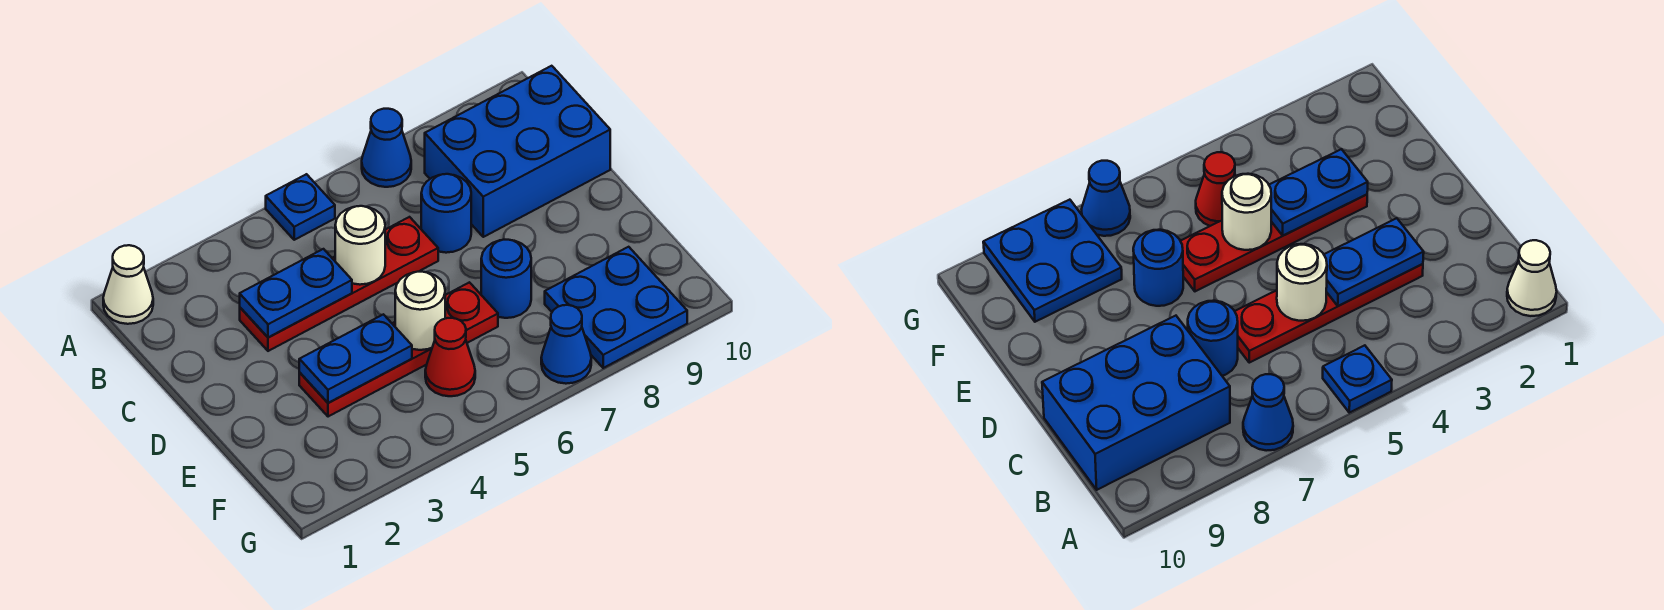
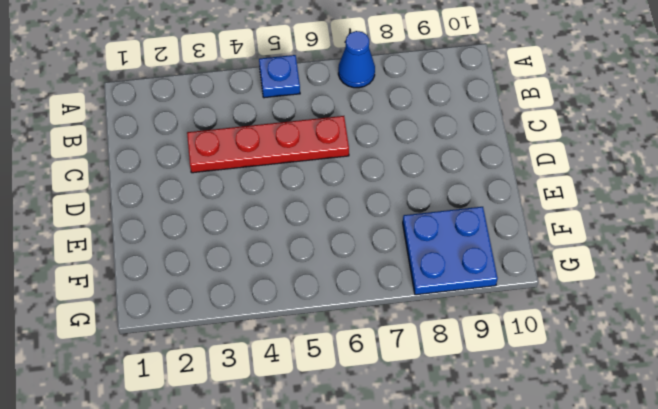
none -> white 1x1 cone [103,245,153,324]
none -> blue 2x3 brick [425,66,610,237]
none -> blue 1x1 round brick [421,174,471,253]

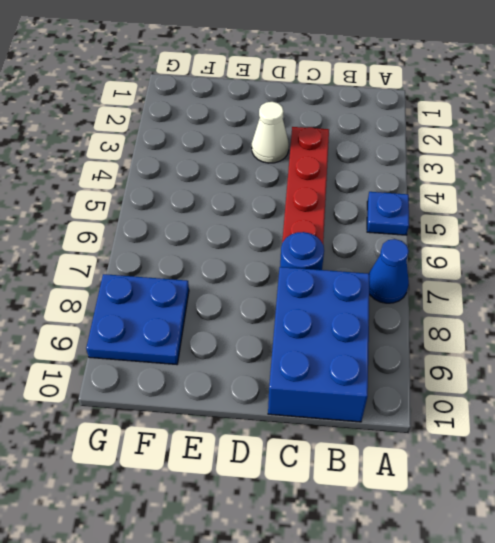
white 1x1 cone [252,102,289,163] -> white 1x1 cone moved to [103,245,153,324]
none -> red 1x4 plate [299,282,498,417]
none -> blue 1x1 round brick [481,240,531,318]
none -> red 1x1 cone [425,318,475,396]

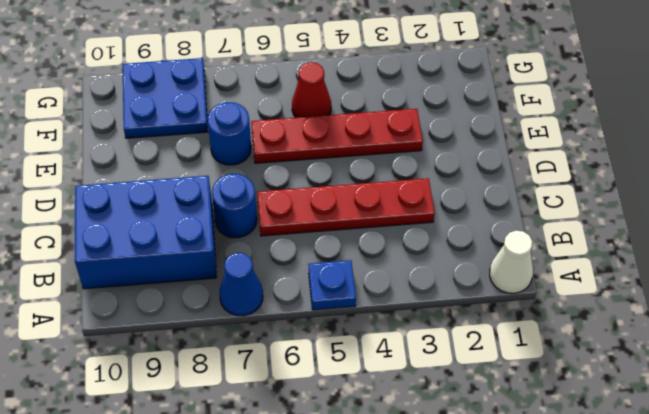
none -> blue 1x1 cone [541,305,591,384]
none -> blue 1x2 plate [240,249,352,338]
none -> white 1x1 round brick [335,206,385,285]

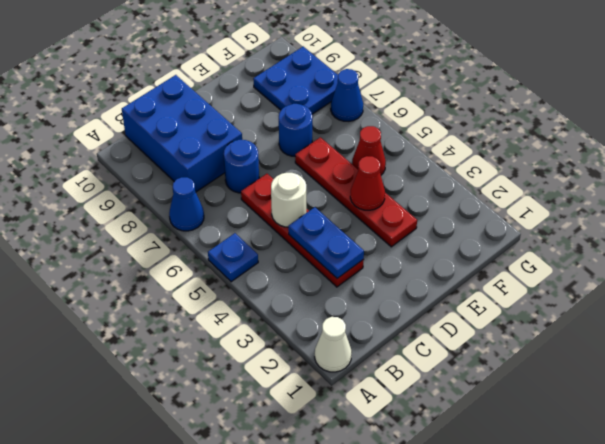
red 1x1 cone [350,156,385,210] -> blue 1x2 plate [299,314,412,403]
none -> white 1x1 round brick [395,272,445,350]

